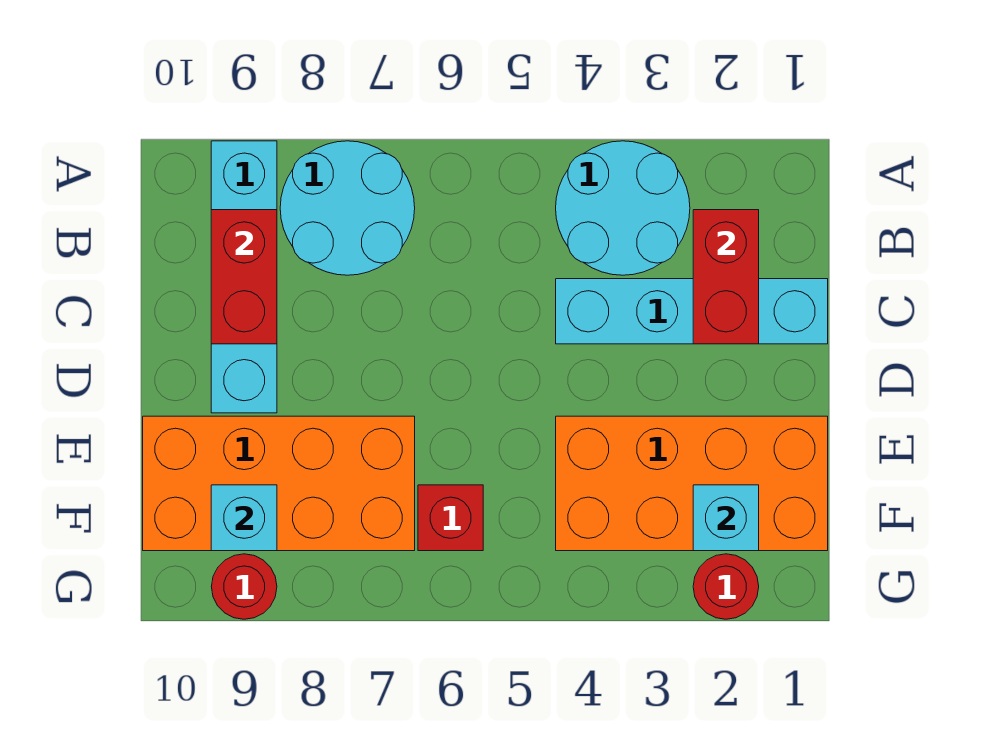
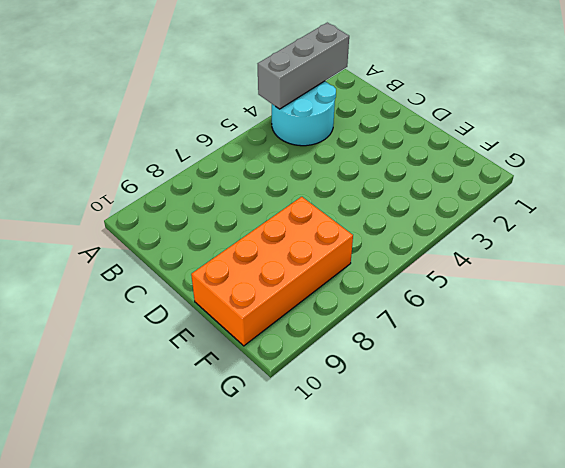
grey 1x3 brick [258,23,349,109] -> none
none -> cyan 2x2 round brick [280,141,415,275]
none -> cyan 1x4 brick [211,141,277,413]
none -> cyan 1x4 brick [556,279,828,344]

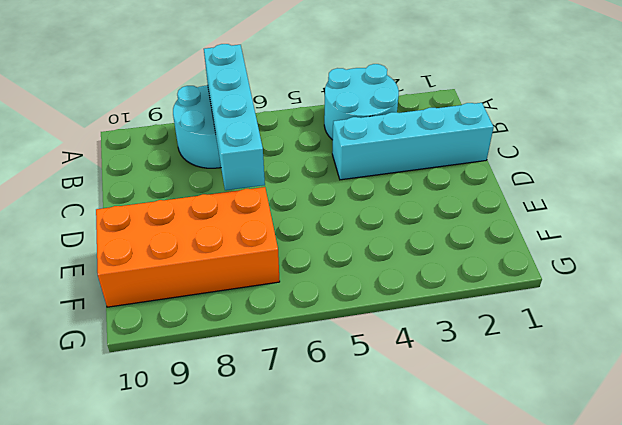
cyan 1x4 brick [204,44,265,190] -> cyan 1x4 brick moved to [211,141,277,413]
none -> orange 2x4 brick [556,416,828,551]
none -> red 1x1 brick [418,485,483,551]
none -> red 1x1 round brick [693,554,759,619]

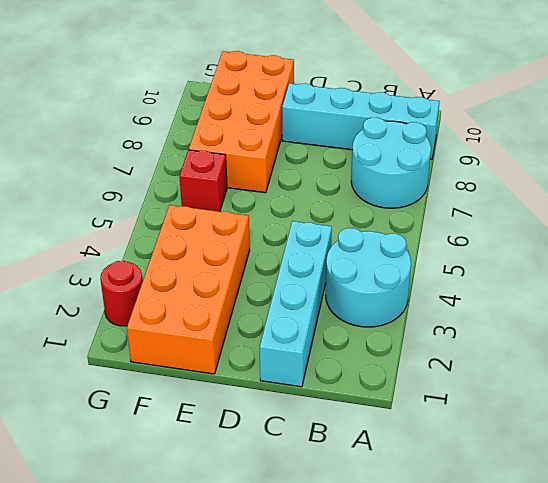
none -> red 1x1 round brick [211,554,277,619]
none -> red 1x2 brick [693,210,759,344]
none -> red 1x2 brick [211,210,277,344]

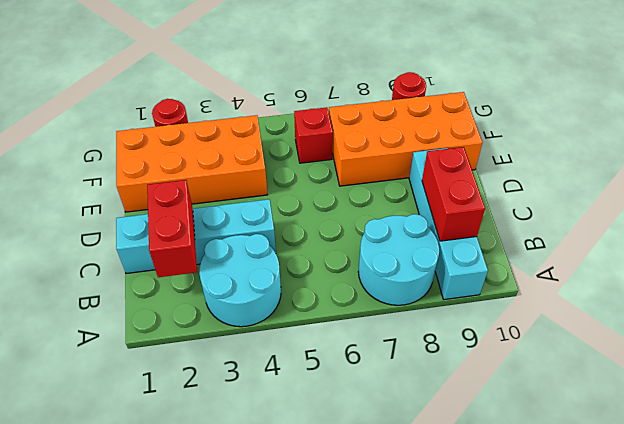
none -> cyan 1x1 brick [693,485,759,551]
none -> cyan 1x1 brick [211,485,277,551]

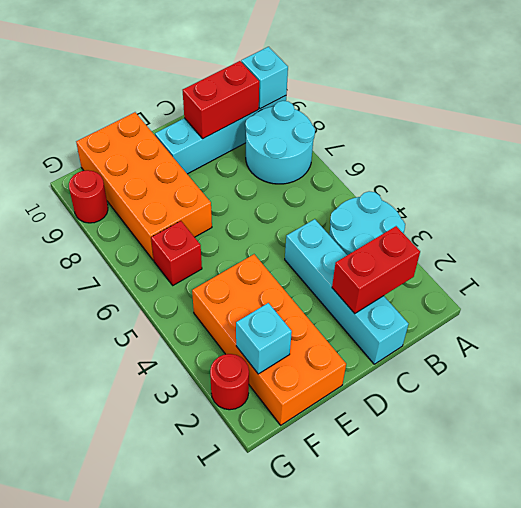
cyan 1x1 brick [241,47,288,109] -> cyan 1x1 brick moved to [211,485,277,551]

